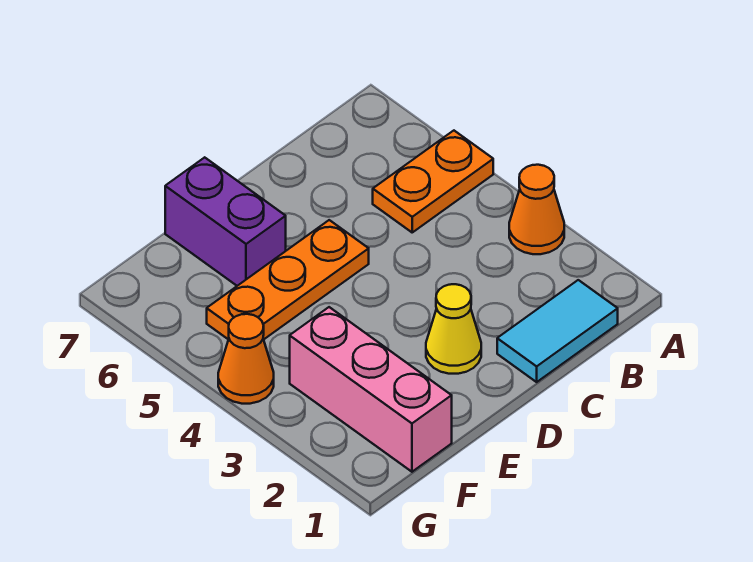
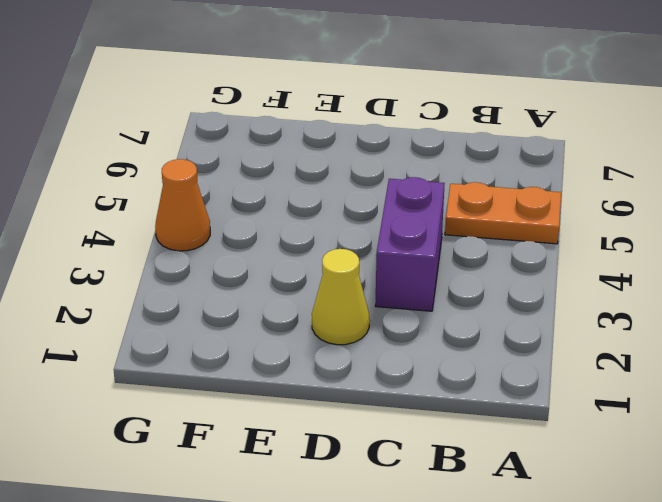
purple 1x2 brick [375,177,445,311] -> purple 1x2 brick moved to [165,157,286,286]
none -> orange 1x1 cone [509,165,564,254]
none -> cyan 1x2 tile [497,280,618,382]

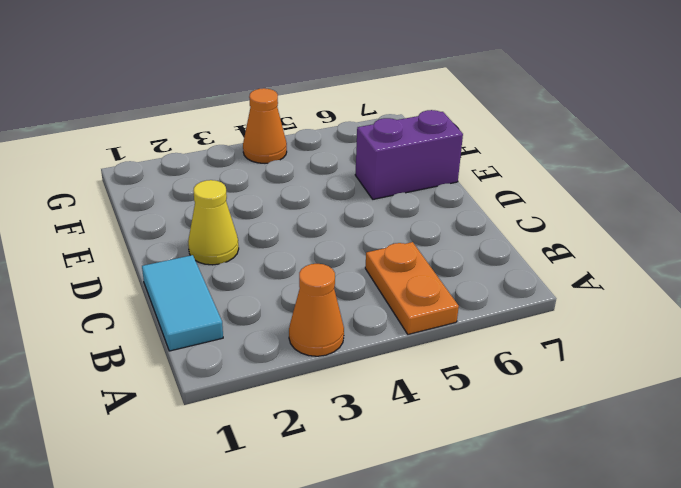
none -> orange 1x3 plate [207,220,369,339]
none -> pink 1x3 brick [290,307,452,472]

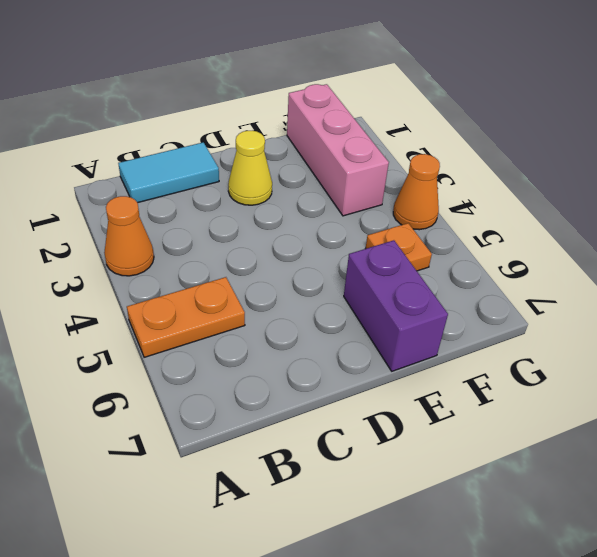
orange 1x1 plate [366,223,432,271] -> orange 1x3 plate [207,220,369,339]

